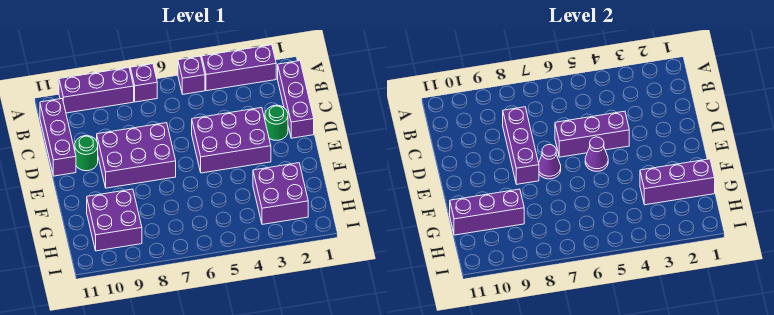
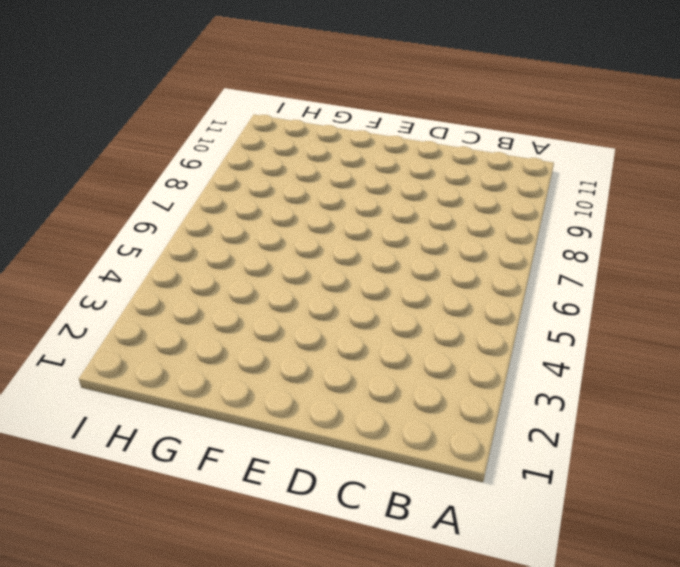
none -> purple 1x3 brick [202,45,276,91]
none -> purple 1x1 brick [178,56,205,94]
none -> purple 1x1 brick [130,64,157,102]

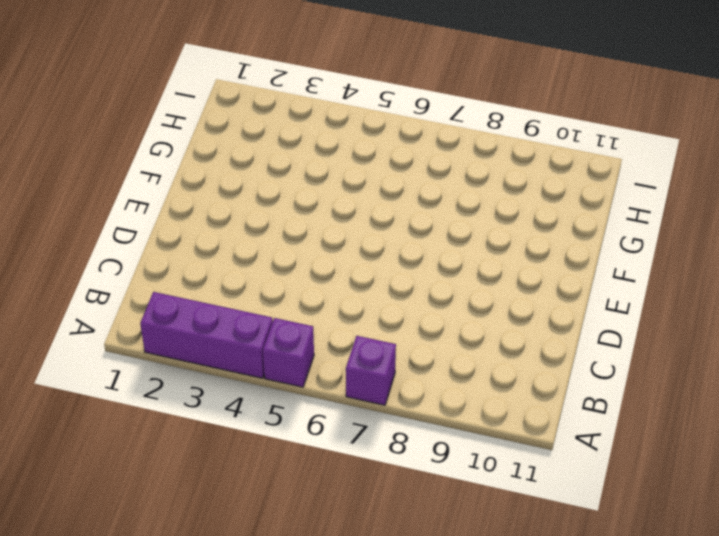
none -> purple 1x3 brick [59,68,134,113]
none -> purple 1x3 brick [278,61,314,138]
none -> purple 1x3 brick [40,99,76,176]

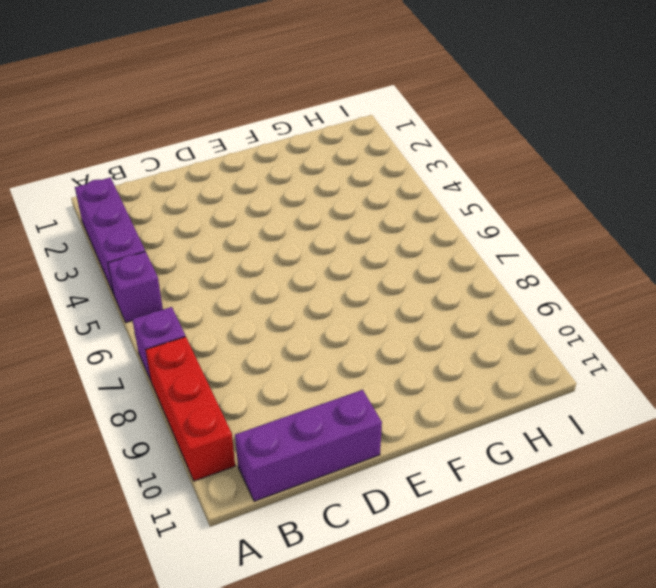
red 1x3 brick [146,337,235,481] -> purple 1x3 brick [59,68,134,113]
none -> purple 1x3 brick [278,61,314,138]
none -> green 1x1 round brick [265,105,288,140]
none -> purple 2x3 brick [192,108,271,173]

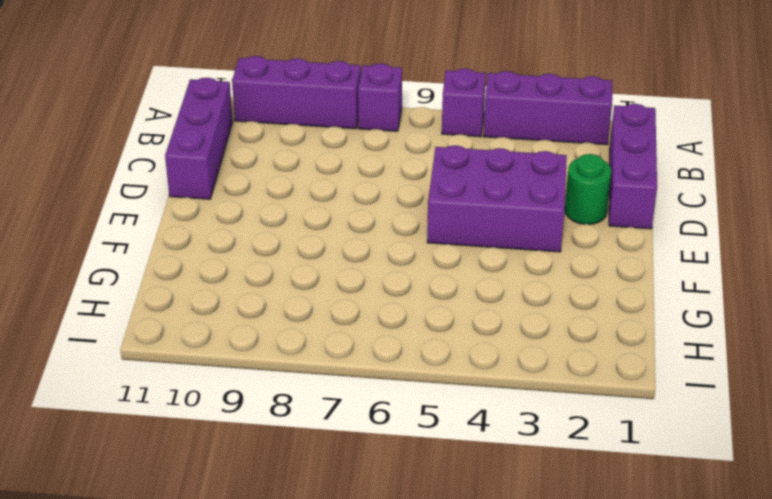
none -> purple 2x3 brick [97,123,176,188]
none -> green 1x1 round brick [75,136,98,171]
none -> purple 2x2 brick [253,163,308,224]

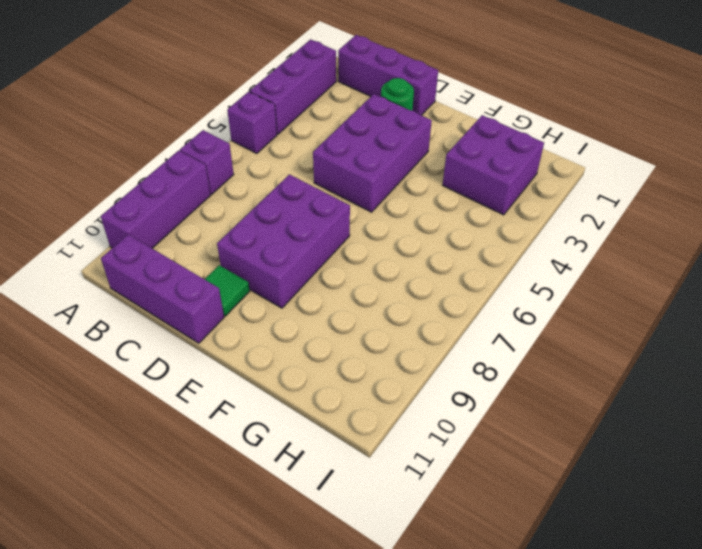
green 1x1 tile [205,265,250,316] -> green 1x1 round brick [75,136,98,171]
none -> purple 2x2 brick [87,189,142,251]
none -> purple 1x3 brick [503,107,539,184]
none -> purple 1x3 brick [555,111,629,157]

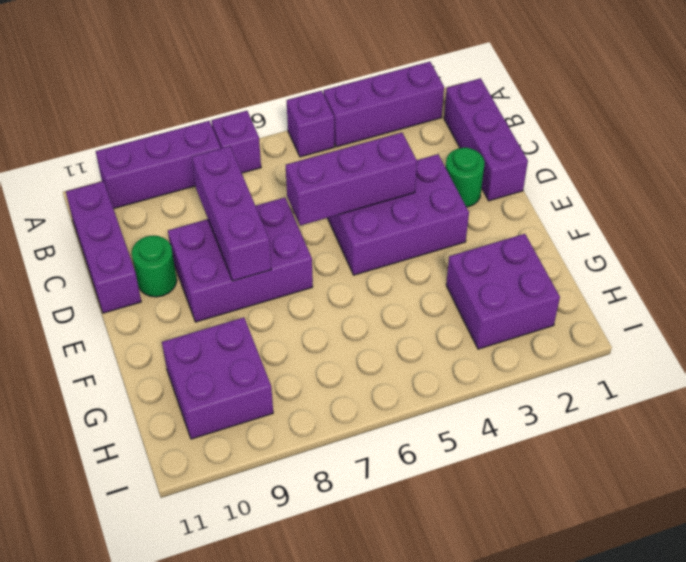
none -> purple 1x1 cone [585,137,608,171]
none -> purple 1x1 cone [539,145,561,179]
none -> purple 1x3 brick [640,159,715,205]

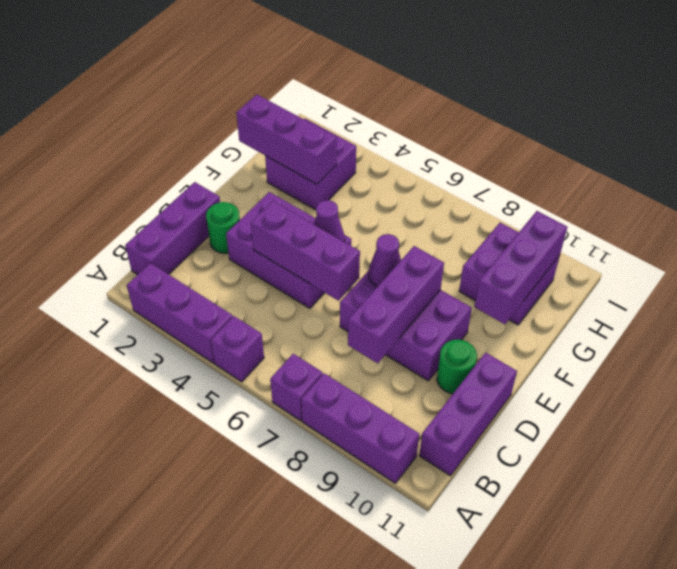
purple 1x3 brick [475,211,567,324] -> purple 1x3 brick turned to [450,189,524,235]

